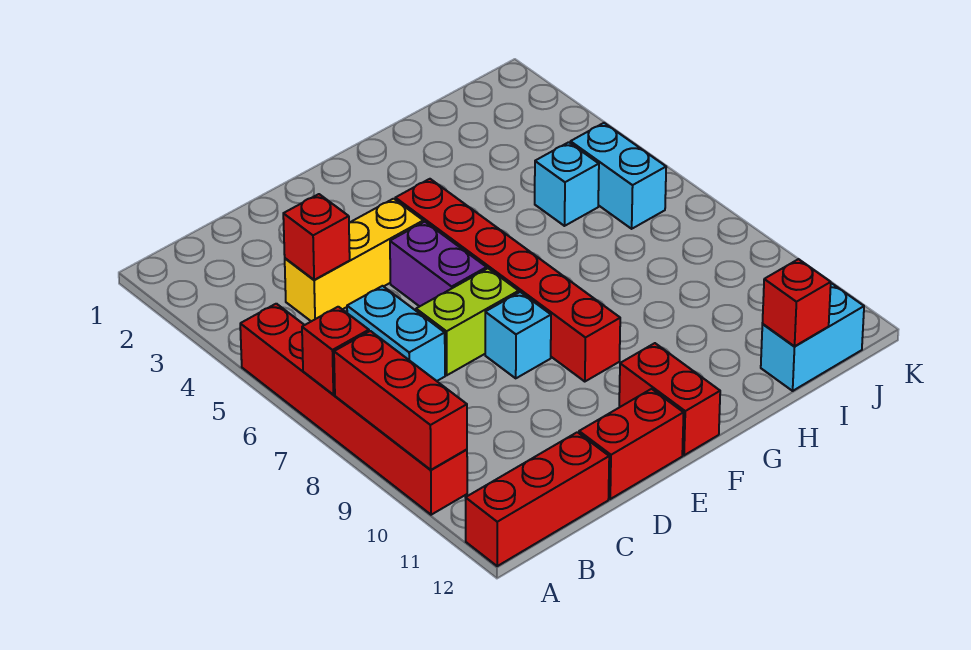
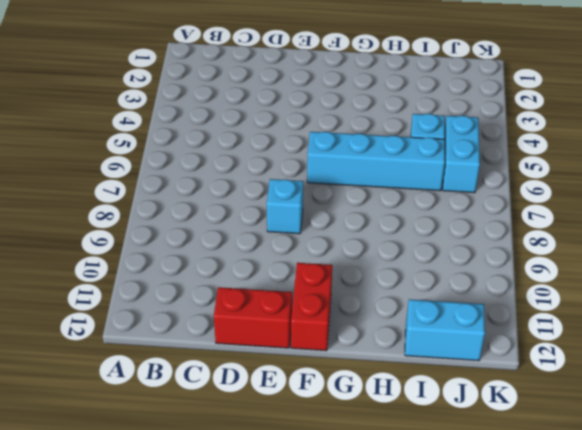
cyan 1x4 brick [307,132,445,191] -> red 1x6 brick [395,179,620,382]
none -> red 1x6 brick [240,304,467,515]
none -> red 1x3 brick [466,432,609,566]
none -> yellow 1x3 brick [285,199,423,321]

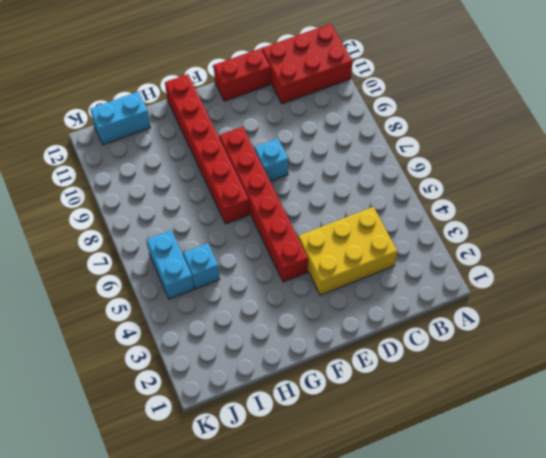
red 2x3 brick [262,24,352,104] -> red 1x3 brick [466,432,609,566]
yellow 2x3 brick [298,207,397,295] -> yellow 1x3 brick [285,199,423,321]
red 1x6 brick [165,74,249,224] -> red 1x6 brick moved to [240,304,467,515]
none -> cyan 1x2 brick [347,286,445,381]
none -> lime 1x2 brick [416,268,519,375]
none -> purple 1x2 brick [390,222,487,306]

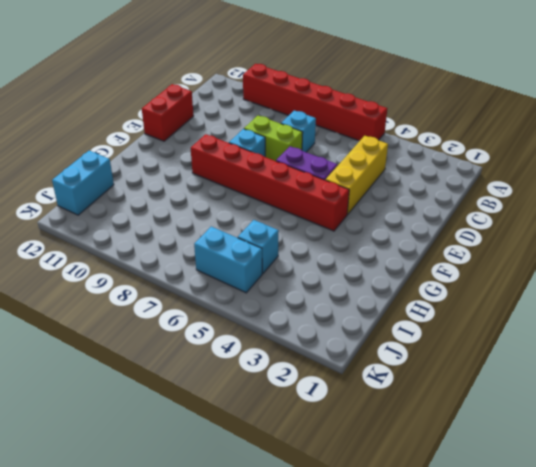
cyan 1x1 brick [281,111,316,152] -> cyan 1x2 brick [347,286,445,381]
lime 1x2 brick [244,116,303,161] -> lime 1x2 brick turned to [416,268,519,375]
none -> red 1x3 brick [466,432,609,566]
none -> red 1x2 brick [619,343,720,455]
none -> red 1x1 brick [302,307,369,395]

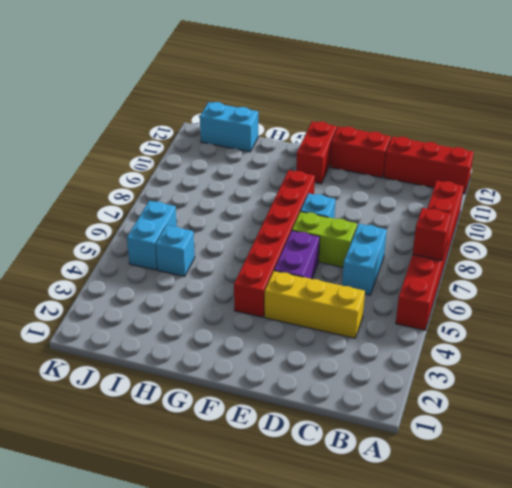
none -> red 1x3 brick [334,331,467,470]
none -> red 1x1 brick [283,194,350,280]
none -> red 1x1 brick [762,259,831,346]

